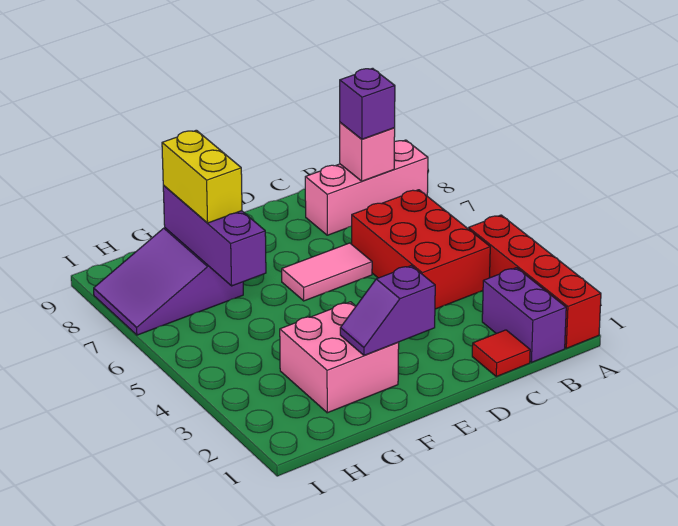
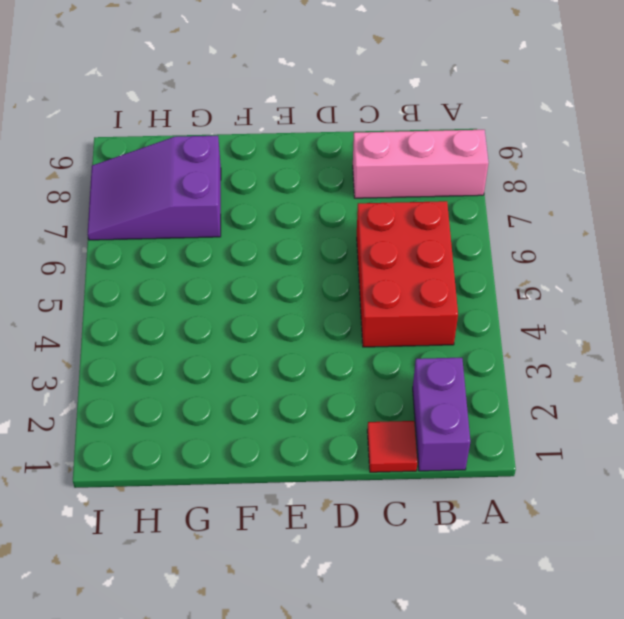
none -> red 1x4 brick [469,215,601,348]
none -> pink 1x2 tile [282,243,372,301]
none -> pink 2x2 brick [280,302,399,413]

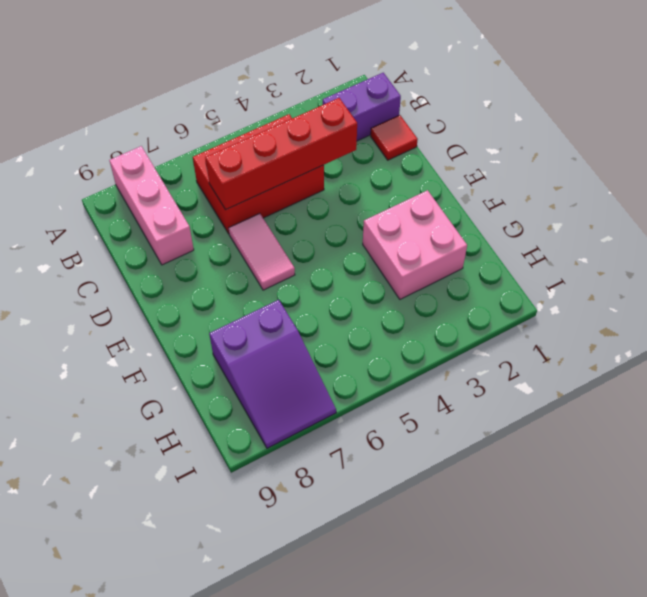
red 1x4 brick [206,98,357,210] -> red 1x4 brick moved to [469,215,601,348]
none -> pink 1x1 brick [340,122,395,181]
none -> purple 1x2 slope [340,266,435,356]
none -> purple 1x3 brick [163,186,266,286]

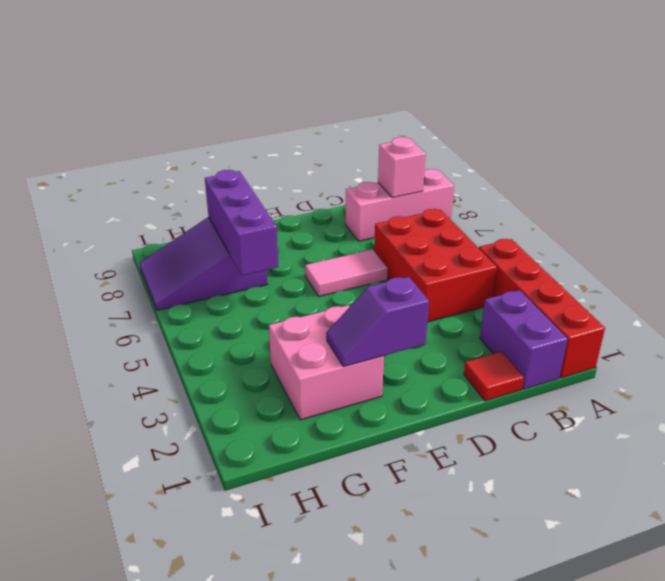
none -> purple 1x1 brick [340,68,395,139]
none -> yellow 1x2 brick [162,130,242,223]

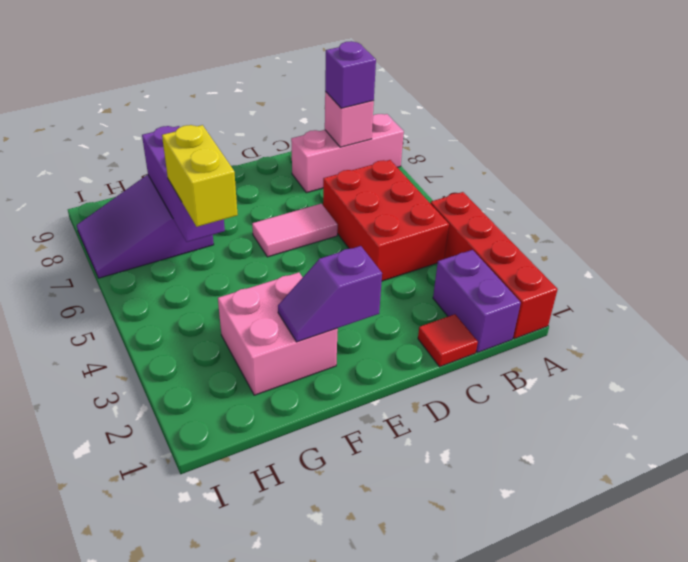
yellow 1x2 brick [162,125,238,227] -> yellow 1x2 brick moved to [162,130,242,223]

